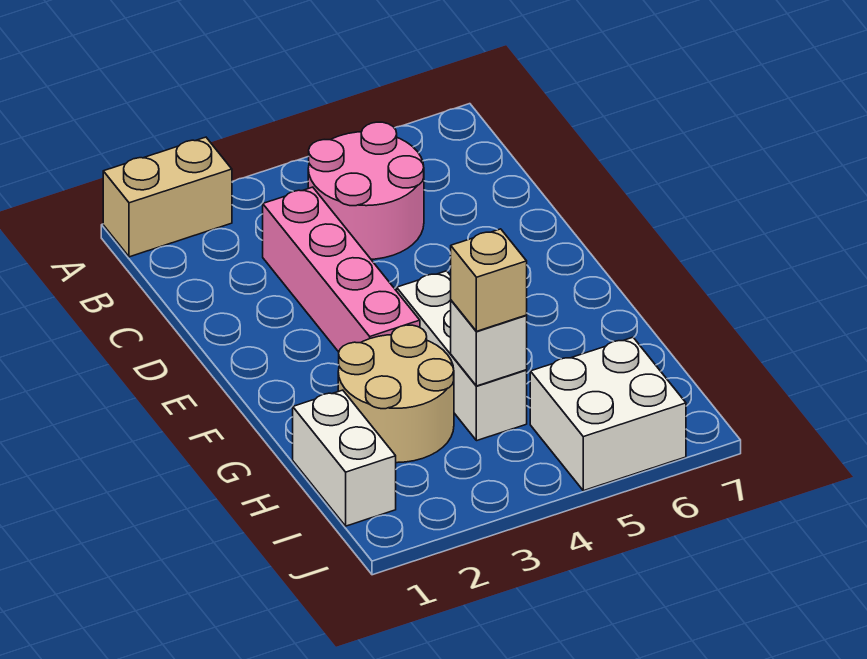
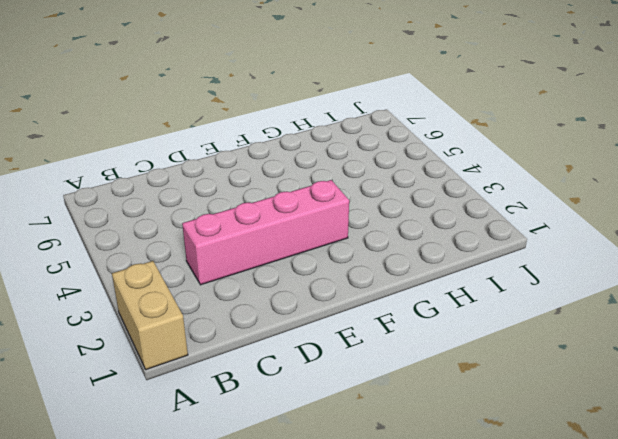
none -> pink 2x2 round brick [308,122,424,259]
none -> white 1x3 brick [397,271,527,441]

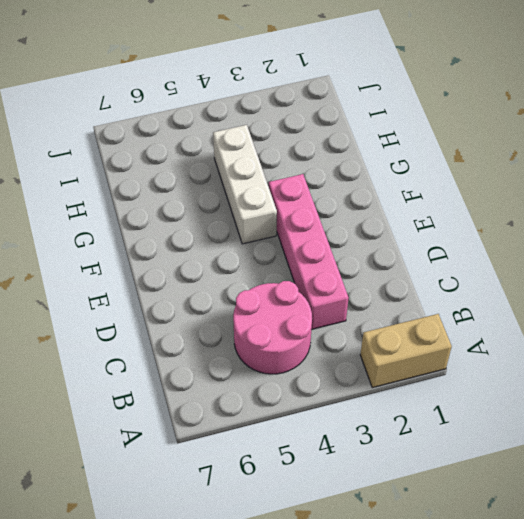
none -> tan 2x2 round brick [338,325,454,463]
none -> white 1x2 brick [293,390,396,526]

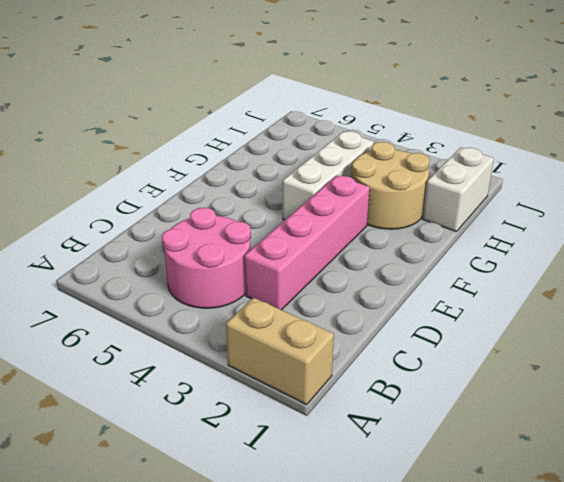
none -> white 2x2 brick [530,337,686,491]
none -> white 1x1 brick [451,300,527,386]

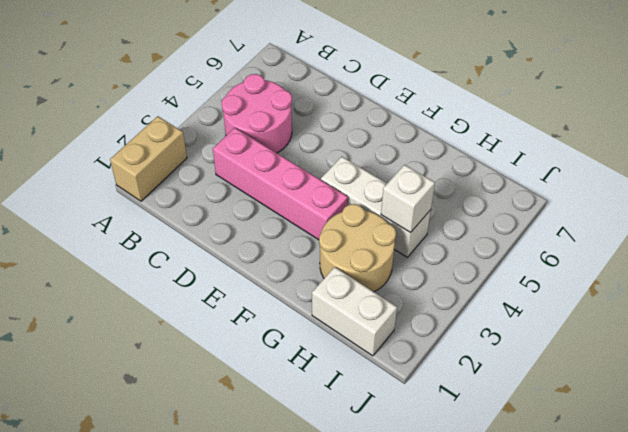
none -> white 2x2 brick [530,337,686,491]
none -> tan 1x1 brick [451,229,527,331]

